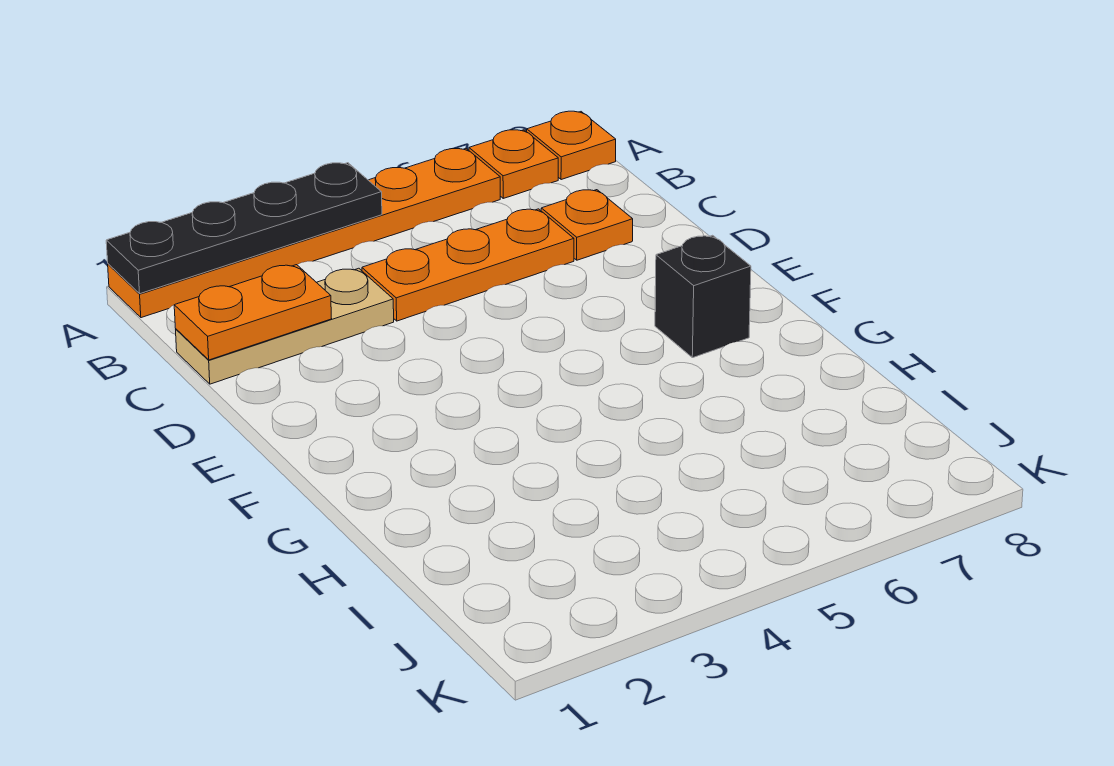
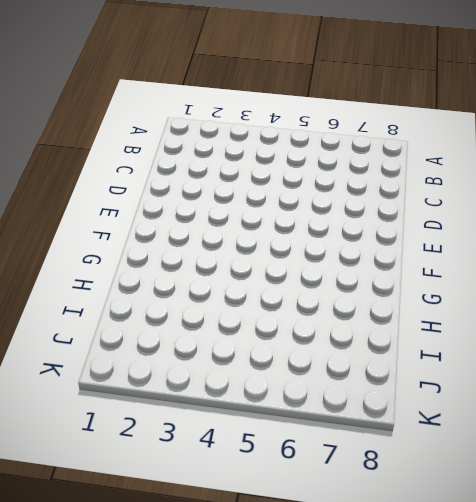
none -> orange 1x6 plate [108,149,500,318]
none -> orange 1x1 plate [469,130,558,198]

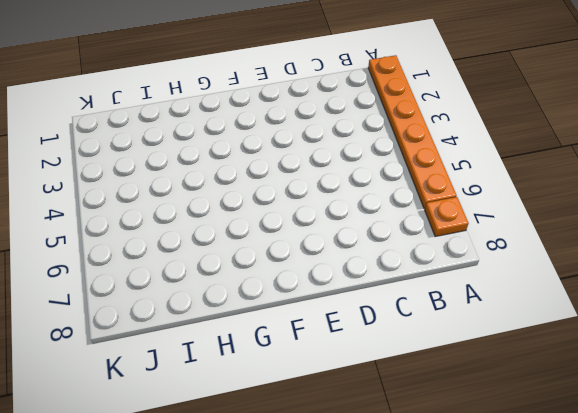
none -> orange 1x1 plate [527,111,616,180]
none -> tan 1x3 plate [176,268,394,384]

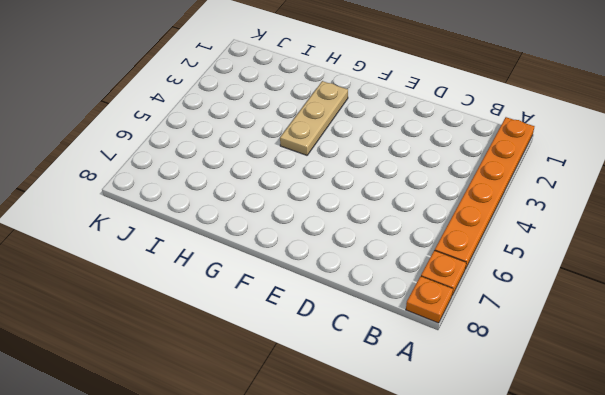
tan 1x3 plate [280,81,348,155] -> tan 1x3 plate moved to [176,268,394,384]
none -> orange 1x3 plate [362,209,574,321]
none -> orange 1x1 plate [541,190,633,260]

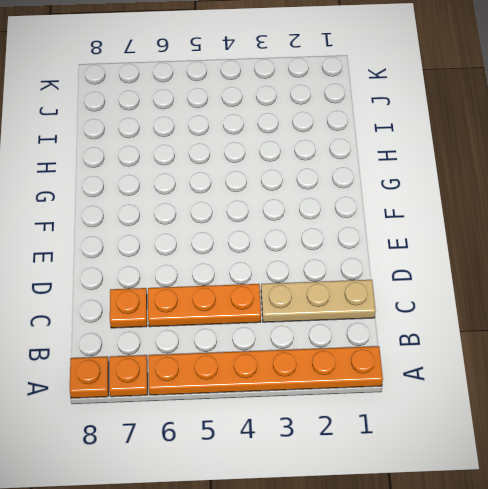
none -> black 1x1 brick [655,235,751,358]
none -> black 1x4 plate [106,163,382,294]

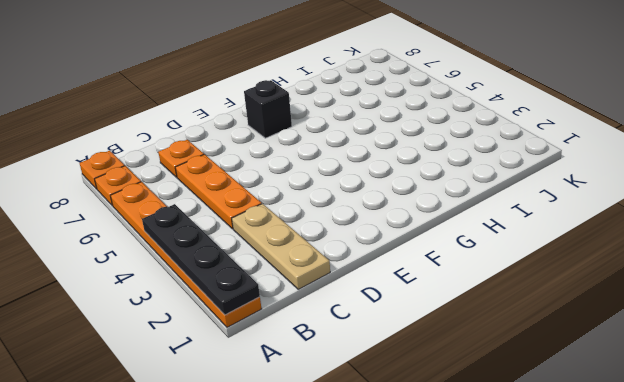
none -> orange 1x2 plate [174,265,332,360]

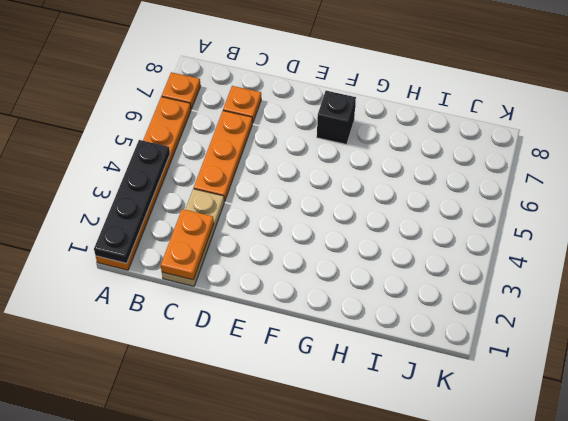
none -> orange 1x1 plate [527,111,616,180]

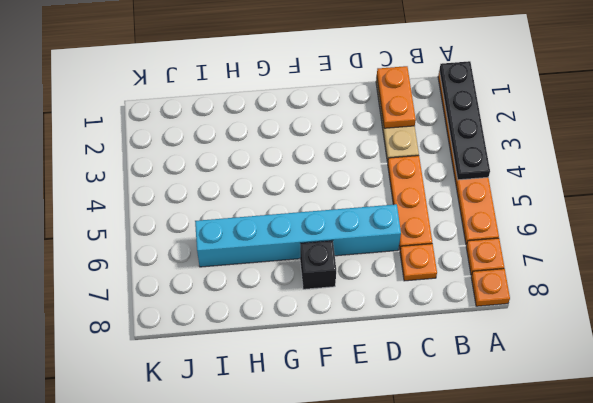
cyan 1x6 brick [195,204,401,267] -> none

